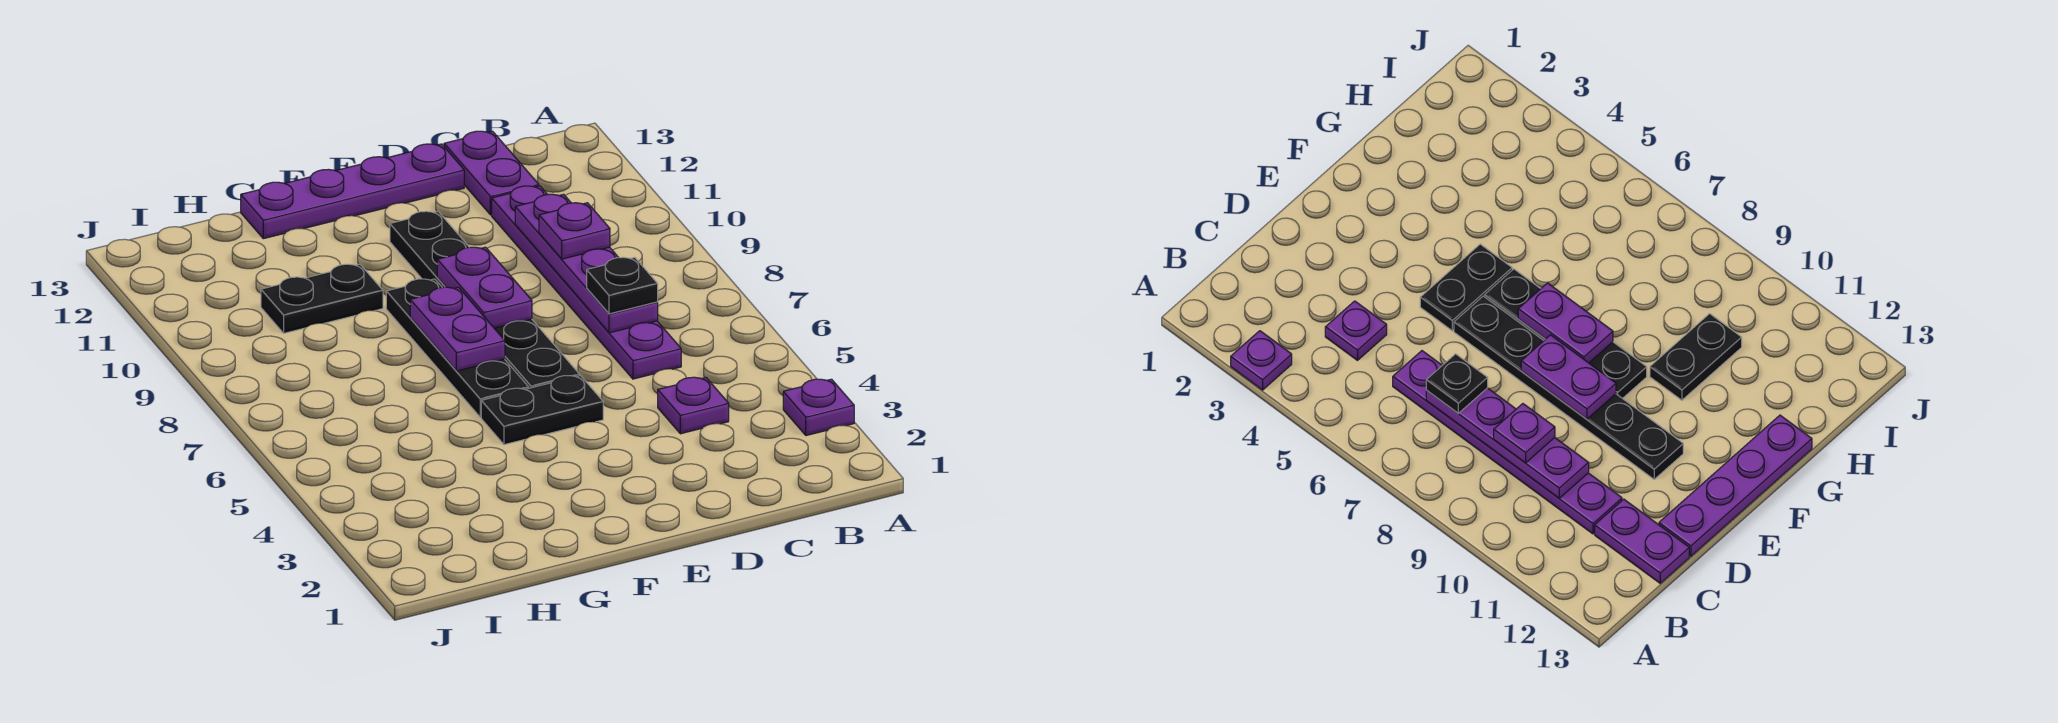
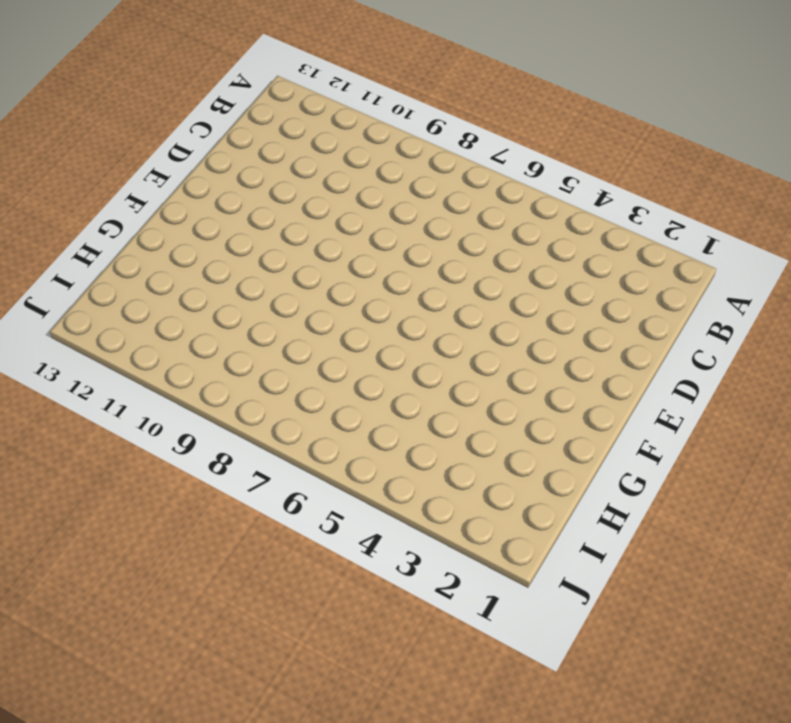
none -> purple 1x1 plate [783,379,854,436]
none -> purple 1x1 plate [658,377,729,434]
none -> purple 1x6 plate [492,186,681,379]

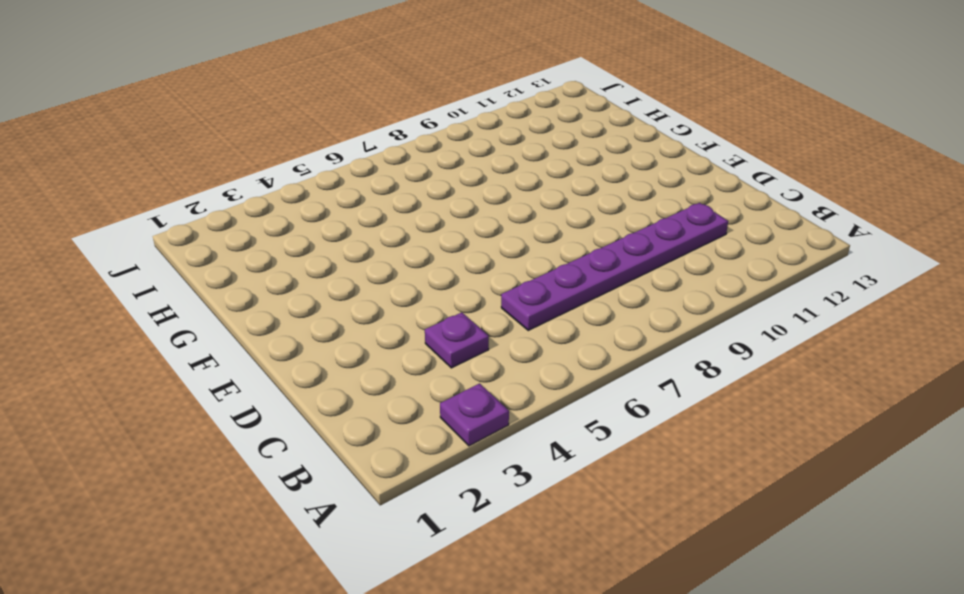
none -> purple 1x2 plate [444,131,539,215]
none -> purple 1x4 plate [241,144,464,239]
none -> black 1x2 plate [481,376,603,445]

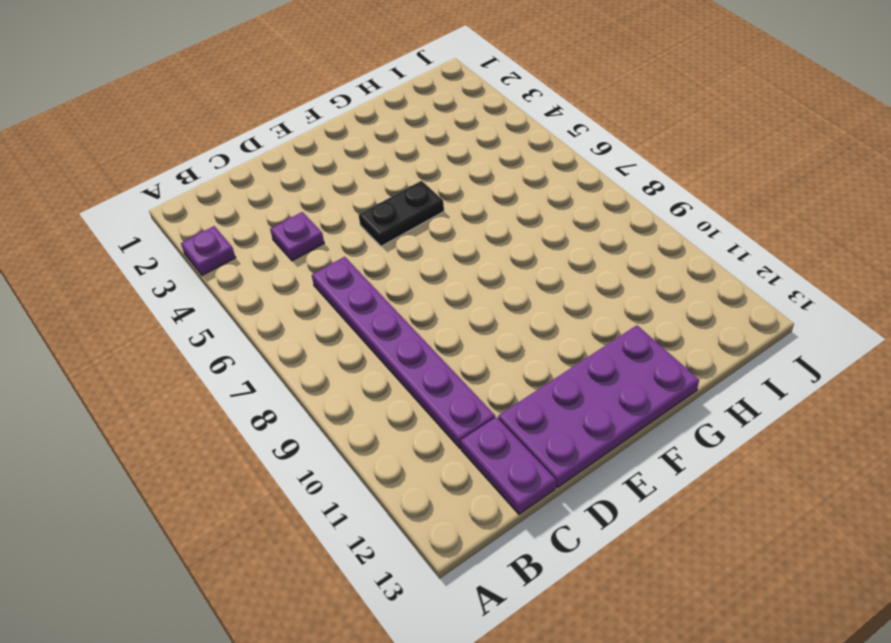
purple 2x4 plate [498,325,699,488] -> purple 1x4 plate [241,144,464,239]
none -> black 1x6 plate [390,211,580,388]
none -> black 1x4 plate [386,279,529,417]
none -> black 1x2 plate [261,264,383,333]

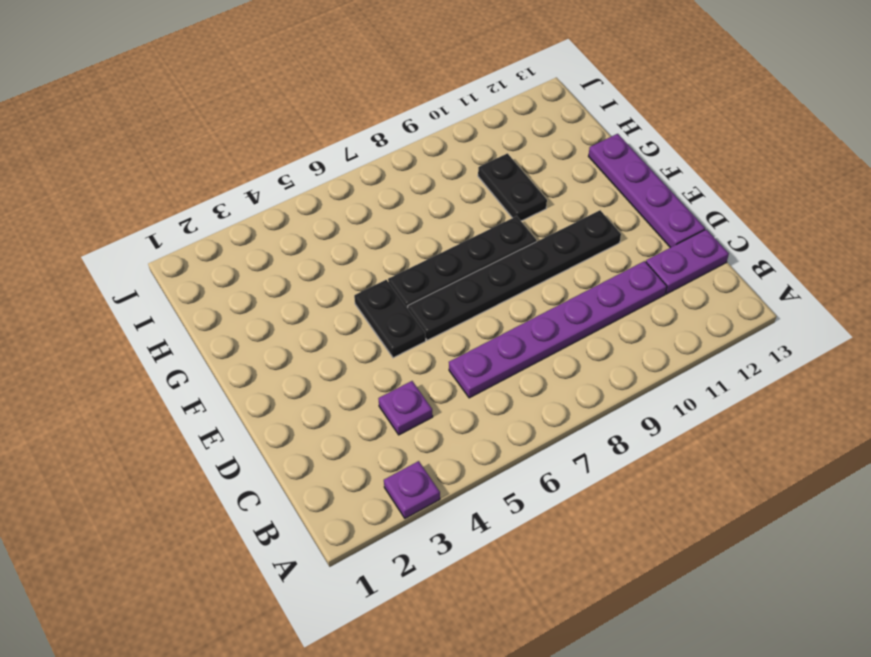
none -> purple 1x4 plate [515,194,658,333]
none -> purple 1x2 plate [437,247,532,328]
none -> purple 1x2 plate [410,287,505,371]

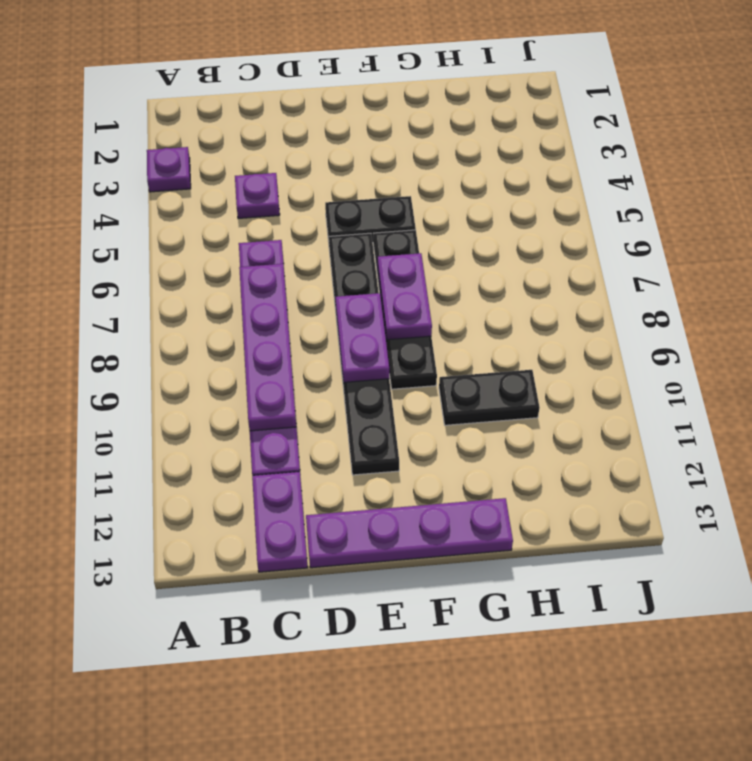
none -> black 1x1 plate [587,257,658,314]
none -> purple 1x1 plate [539,203,610,259]

